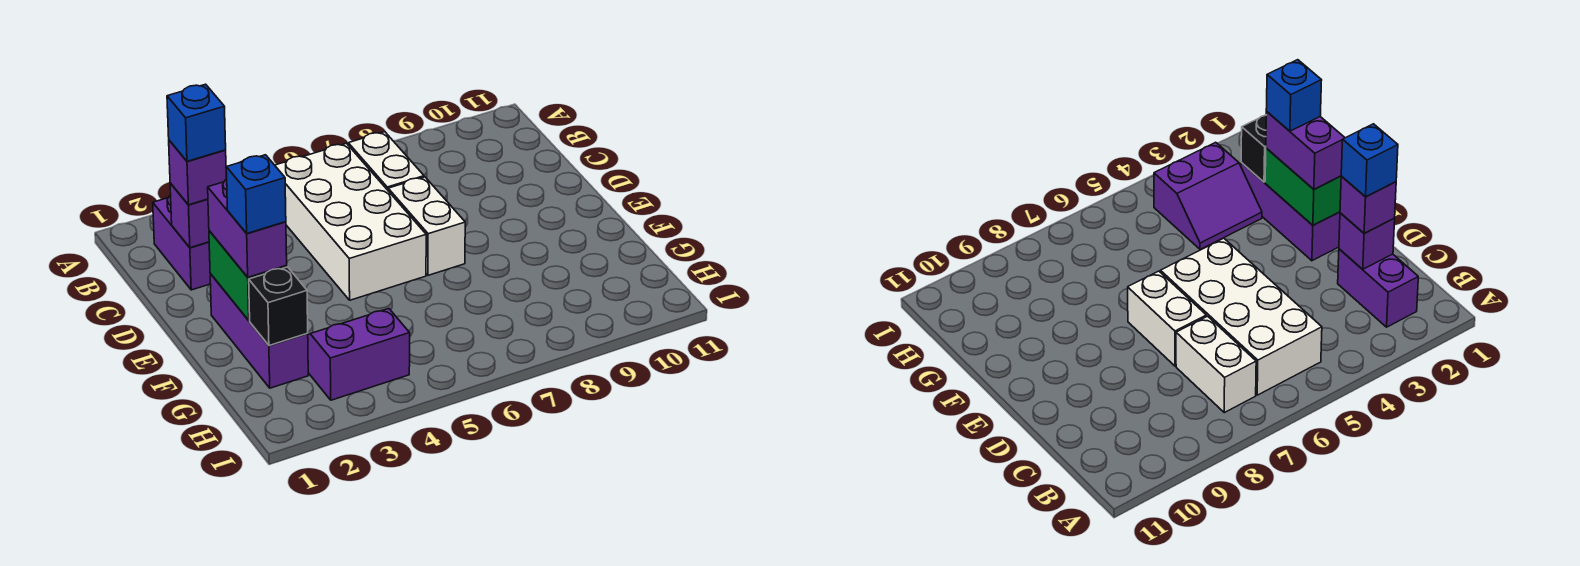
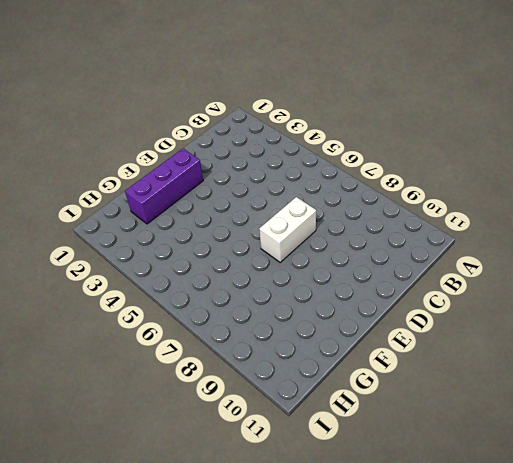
none -> purple 1x2 brick [153,195,210,290]
none -> white 2x4 brick [275,143,426,300]
none -> white 1x2 brick [348,132,424,190]

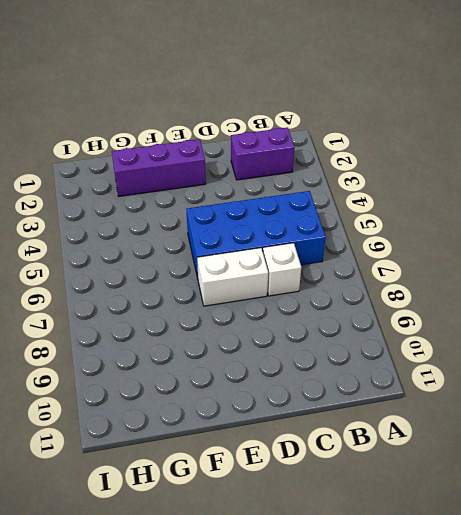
blue 2x4 brick [186,191,326,278] -> white 2x4 brick [275,143,426,300]
white 1x1 brick [263,243,301,296] -> white 1x2 brick [348,132,424,190]
none -> purple 2x2 slope [308,309,410,400]
none -> purple 1x1 brick [170,183,209,248]
none -> green 1x2 brick [209,231,287,320]

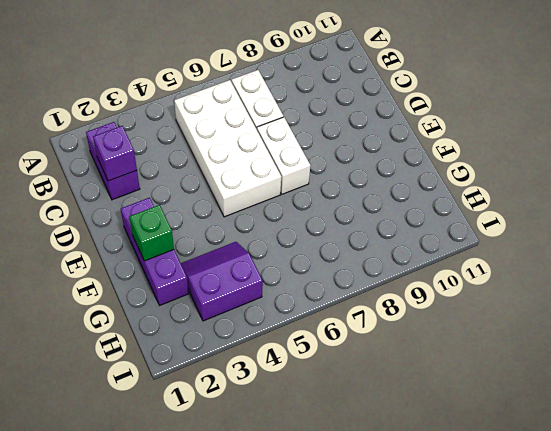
green 1x1 brick [129,205,174,261] -> green 1x2 brick [209,231,287,320]
none -> black 1x1 brick [249,267,308,345]
none -> purple 1x1 brick [169,140,226,205]
none -> purple 1x2 brick [208,179,287,277]

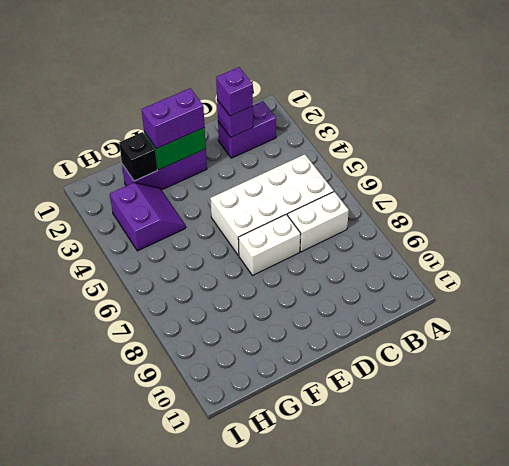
none -> blue 1x1 brick [167,84,226,161]
none -> blue 1x1 brick [226,155,286,233]

